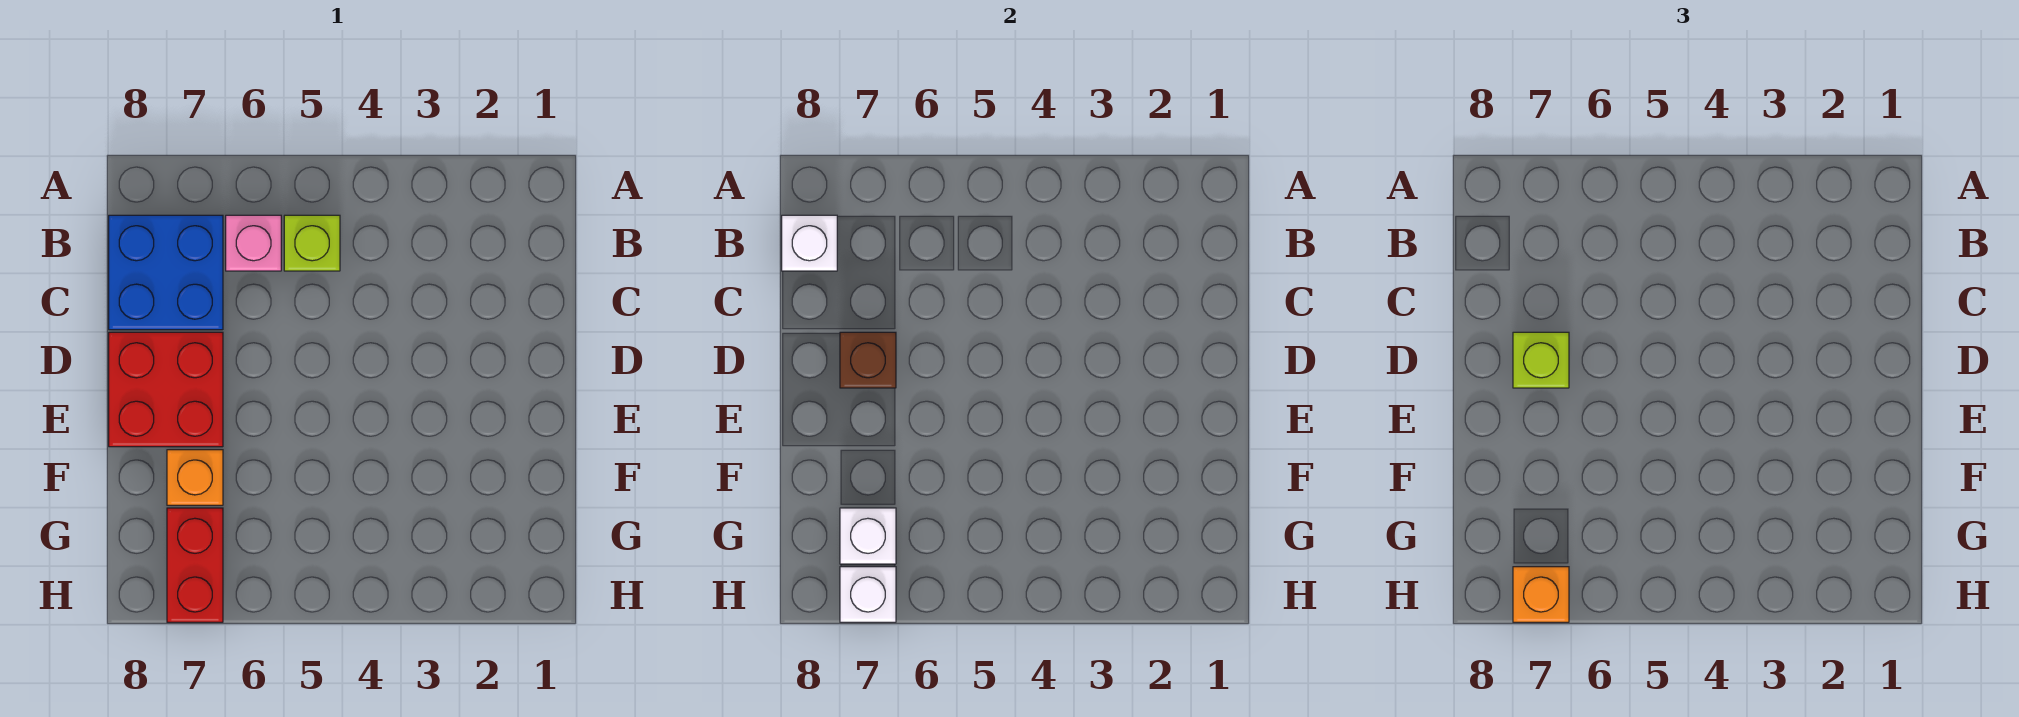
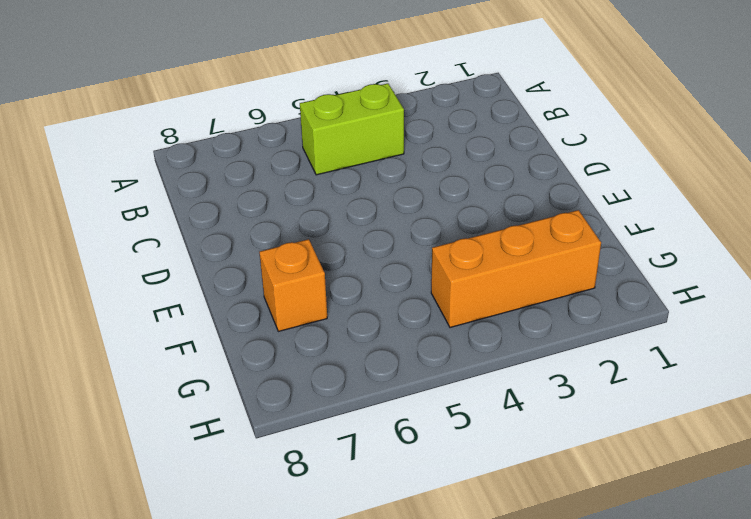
lime 1x2 brick [300,83,404,175] -> lime 1x1 brick [284,215,340,271]
orange 1x3 brick [431,210,601,328] -> none
none -> pink 1x1 brick [226,215,281,271]
none -> blue 2x2 brick [109,215,223,330]
none -> red 2x2 brick [109,332,223,447]

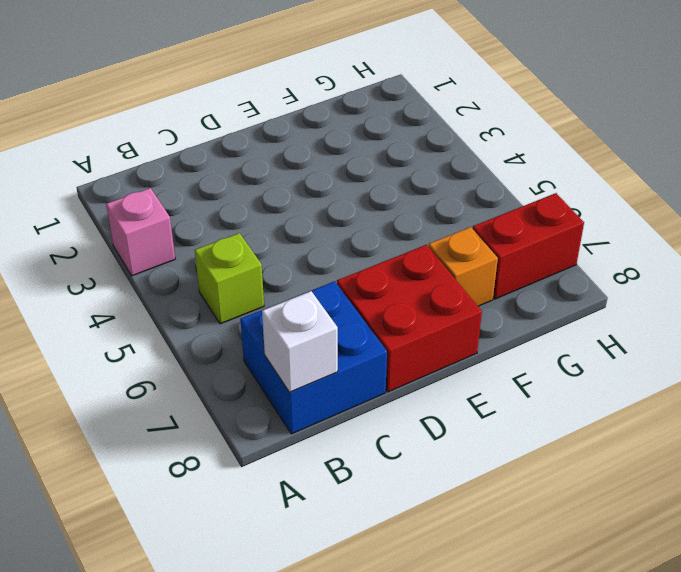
pink 1x1 brick [106,188,175,276] -> pink 1x1 brick moved to [226,215,281,271]
none -> brown 1x1 brick [840,332,896,388]
none -> white 1x1 brick [840,508,896,564]
none -> white 1x1 brick [840,567,896,622]

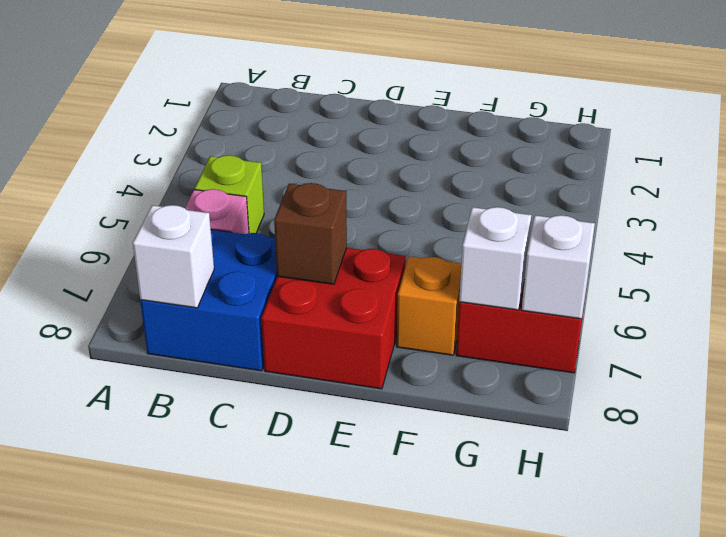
none -> lime 1x1 brick [1513,332,1569,388]
none -> orange 1x1 brick [1513,567,1569,622]

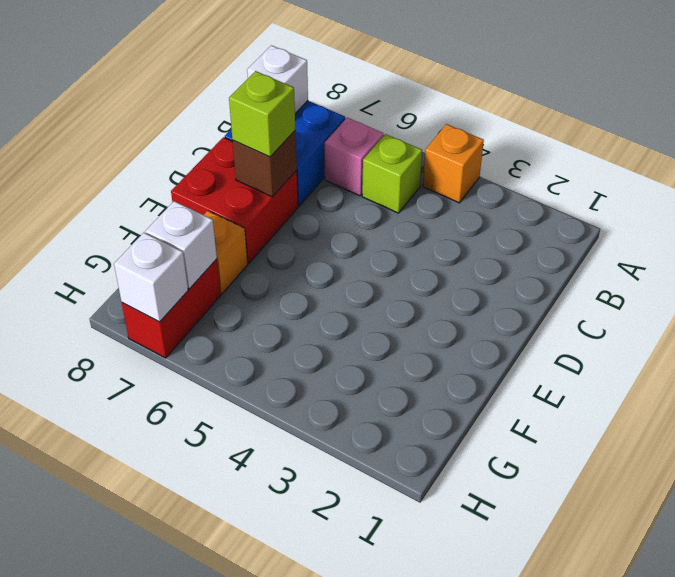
orange 1x1 brick [423,124,484,203] -> orange 1x1 brick moved to [1513,567,1569,622]

